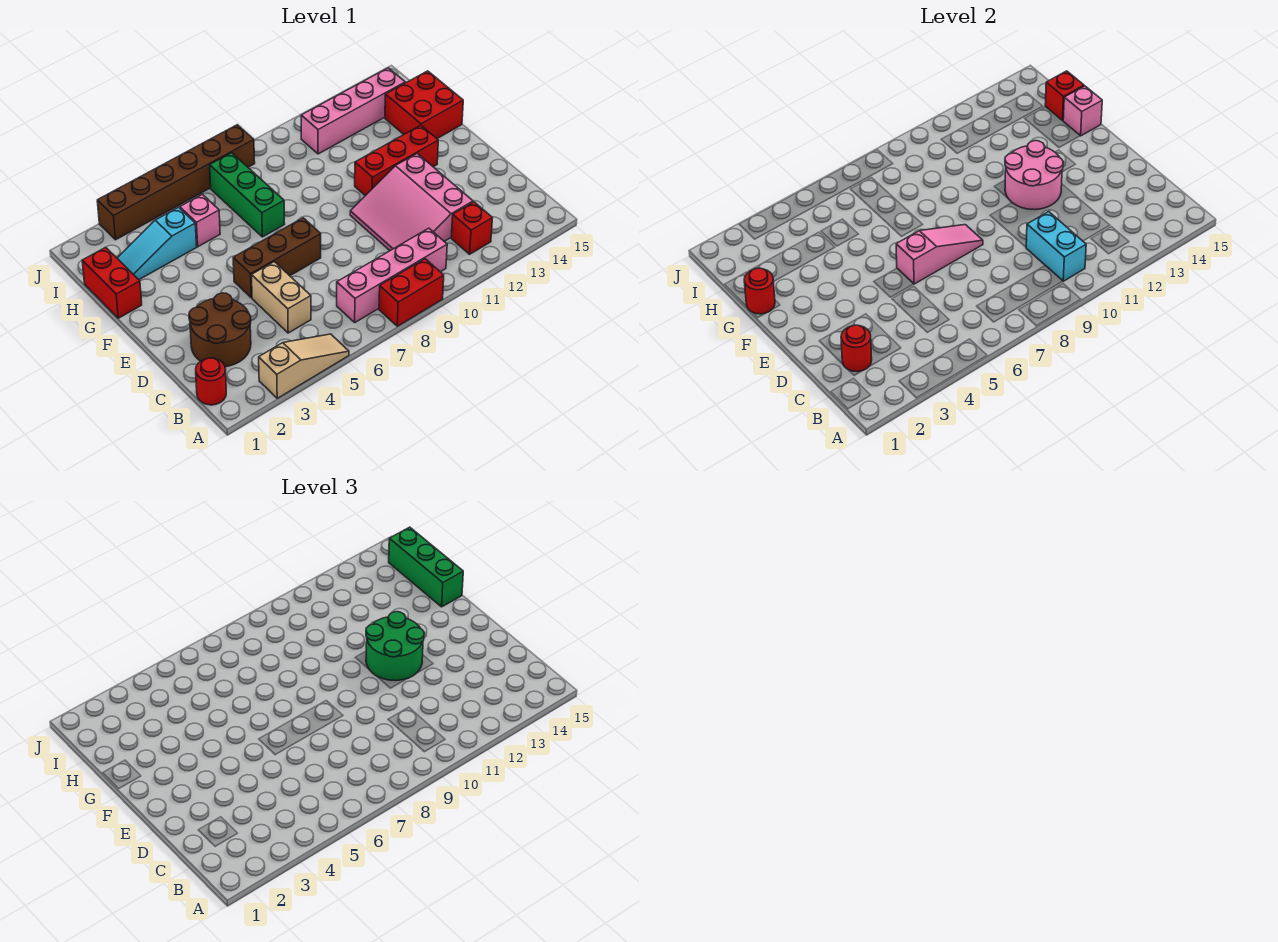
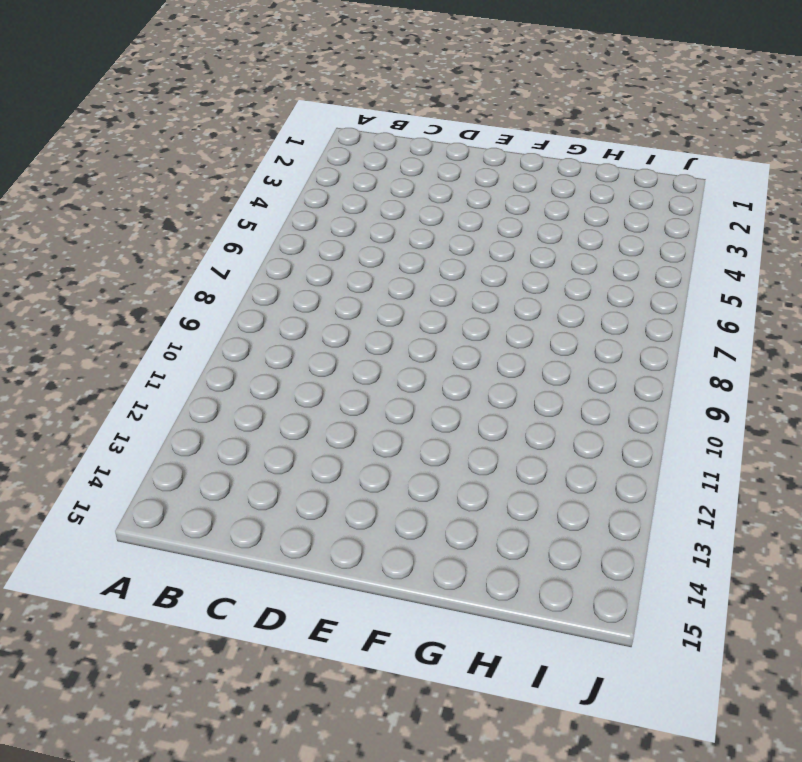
none -> tan 1x3 slope [259,334,349,398]
none -> red 1x2 brick [379,259,444,326]
none -> red 1x1 round brick [196,358,226,405]

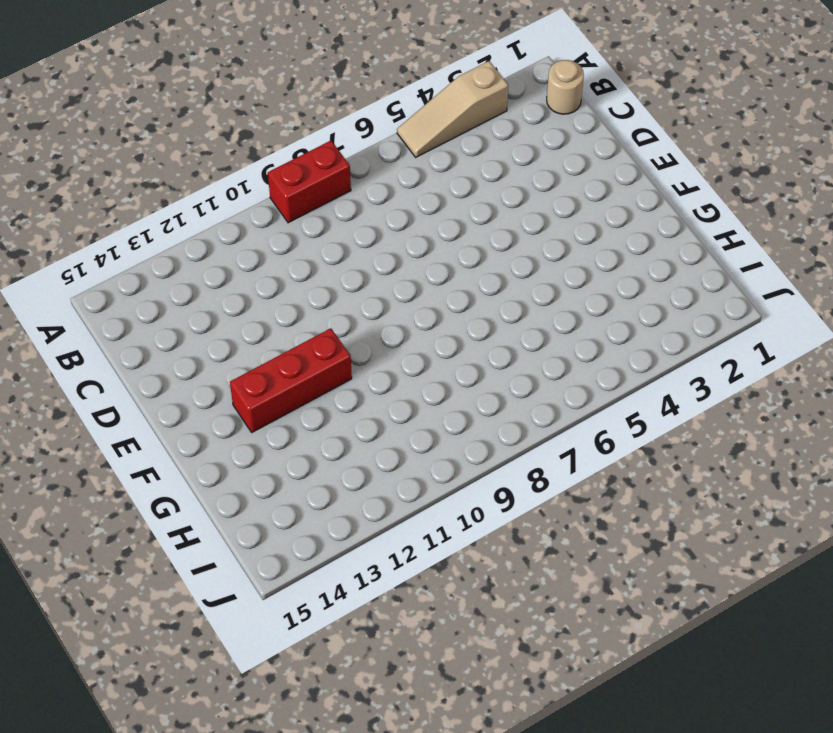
tan 1x1 round brick [547,60,584,114] -> red 1x1 round brick [196,358,226,405]
none -> pink 1x4 brick [337,228,447,322]
none -> red 1x1 brick [451,202,492,254]
none -> brown 2x2 round brick [189,293,251,367]

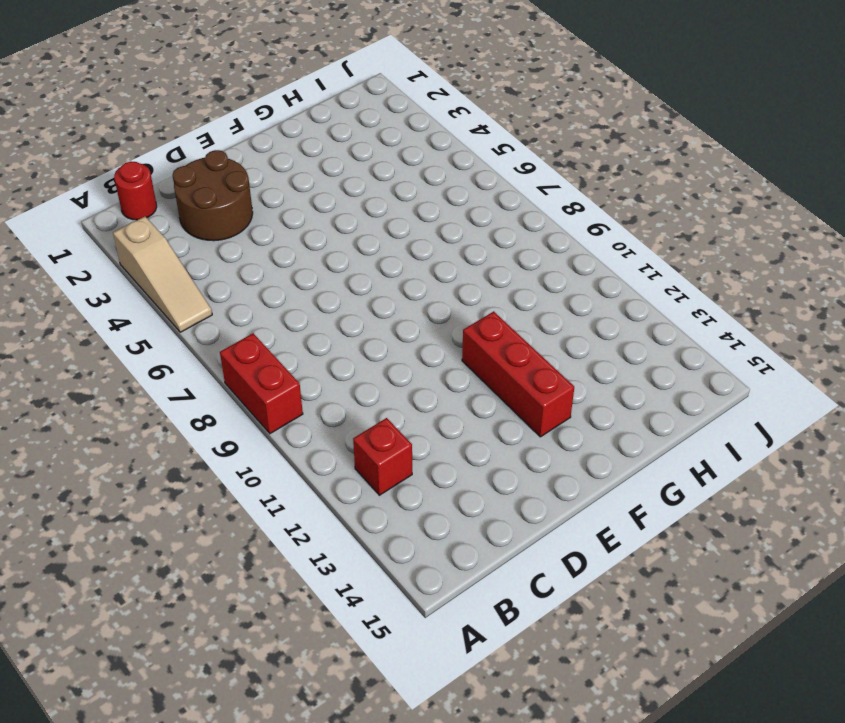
none -> pink 1x4 brick [337,228,447,322]
none -> tan 1x2 brick [252,262,311,333]
none -> pink 3x3 slope [350,154,473,251]

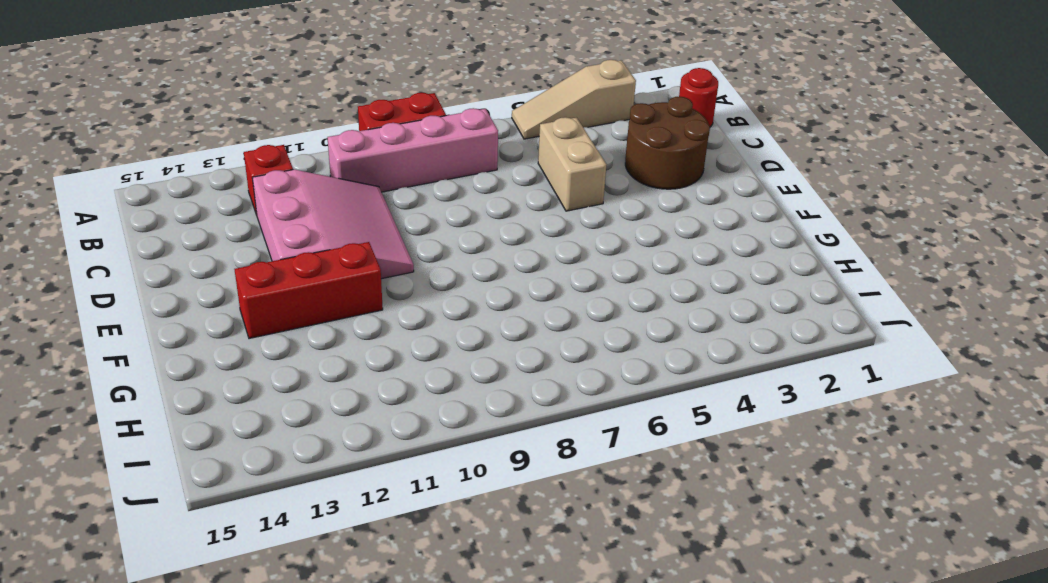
none -> brown 1x3 brick [233,218,321,298]
none -> red 1x2 brick [82,247,142,318]
none -> green 1x3 brick [210,153,285,237]

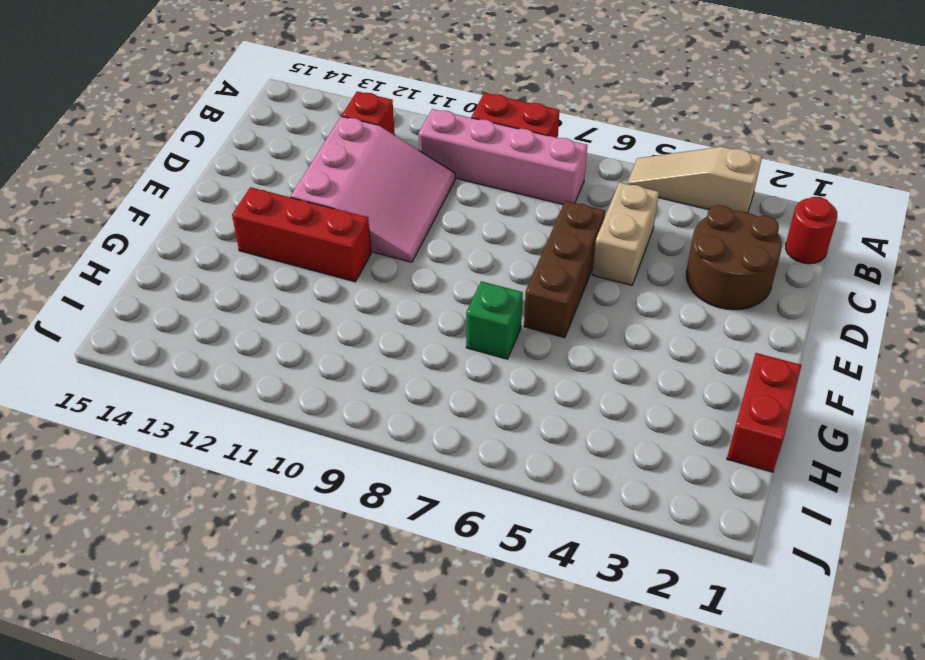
brown 1x3 brick [524,201,605,338] -> brown 1x3 brick turned to [233,218,321,298]
green 1x1 brick [466,281,523,359] -> green 1x3 brick [210,153,285,237]
none -> red 2x2 brick [385,71,463,138]
none -> cyan 1x3 slope [117,207,197,280]
none -> pink 1x1 brick [180,194,220,247]

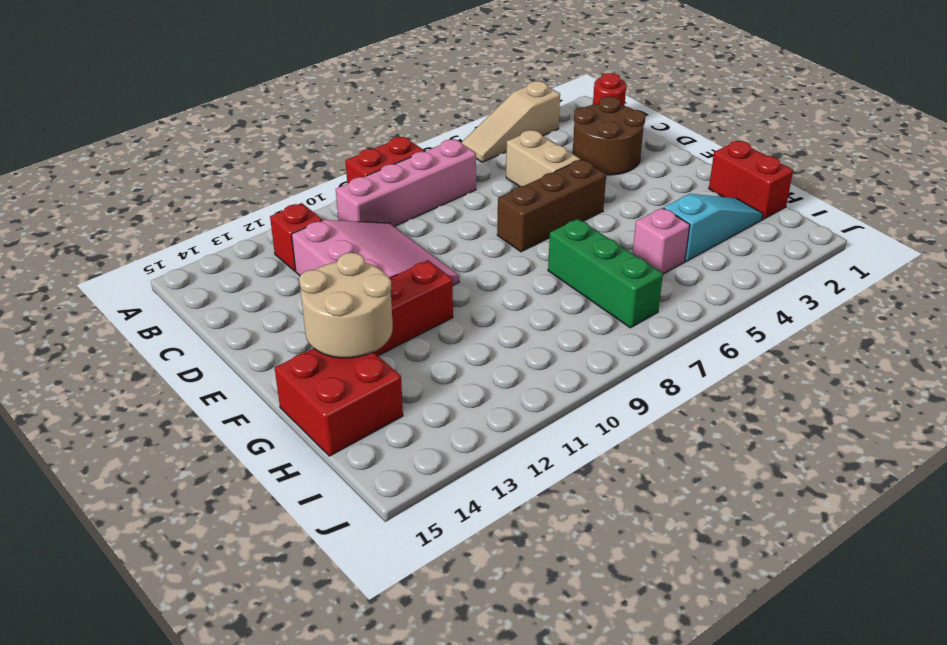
tan 2x2 round brick [299,253,393,358] -> none
none -> pink 1x4 brick [301,68,405,154]
none -> brown 1x6 brick [97,125,255,240]
none -> cyan 1x2 brick [1026,212,1086,281]

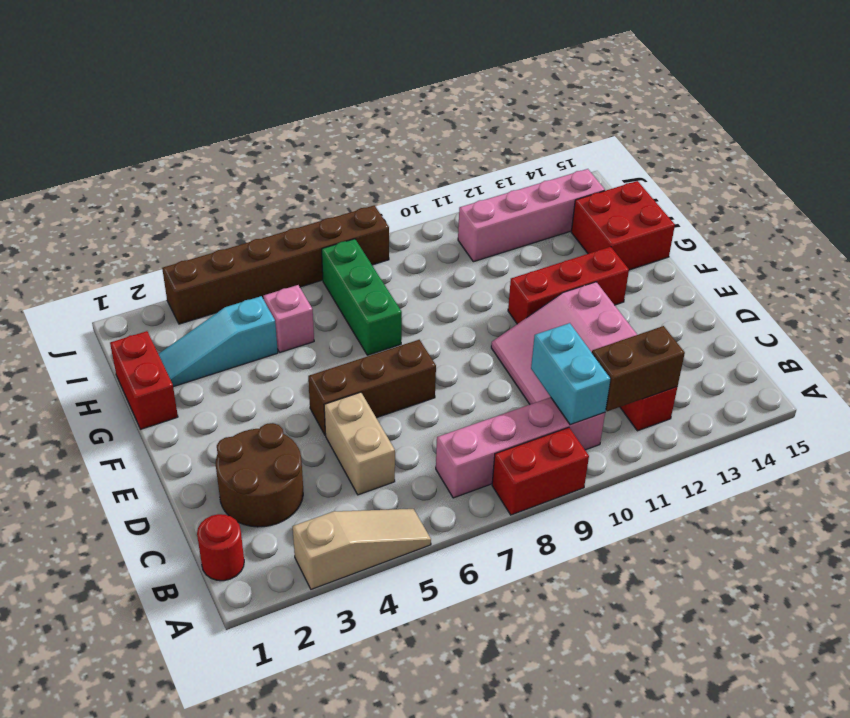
brown 1x2 brick [592,326,685,411] -> none
none -> red 1x1 round brick [841,325,872,372]
none -> pink 1x3 slope [896,225,983,284]
none -> pink 2x2 round brick [1005,141,1063,210]

